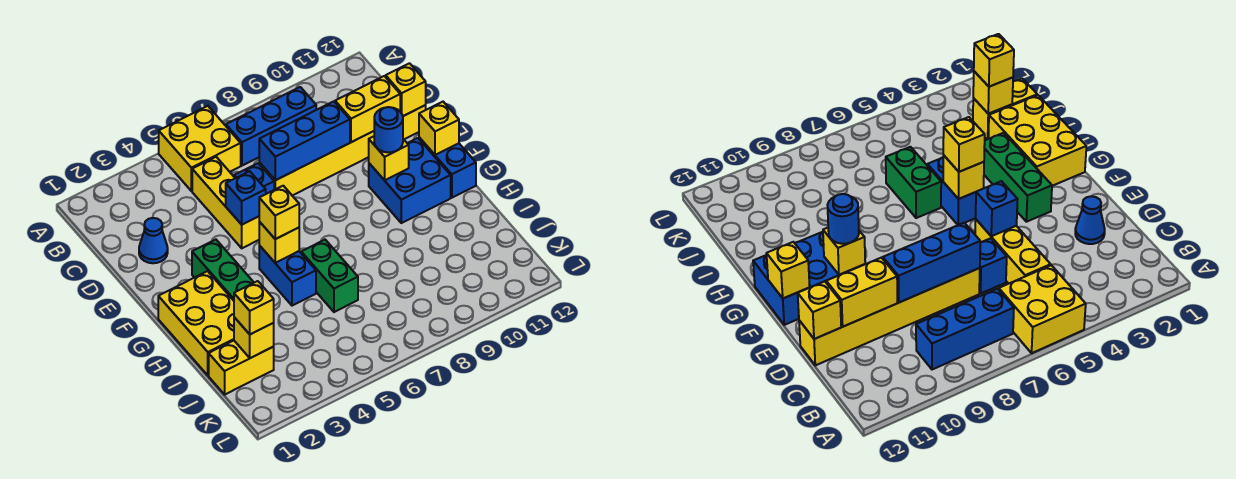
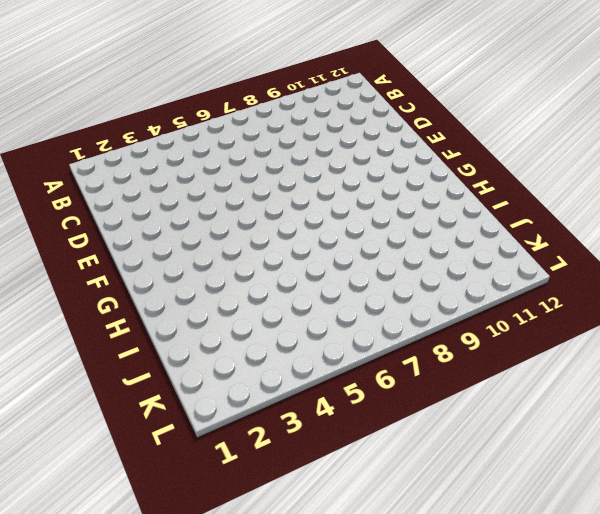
none -> yellow 2x2 brick [159,106,241,191]
none -> blue 1x3 brick [226,87,316,166]
none -> yellow 1x3 brick [192,157,259,248]

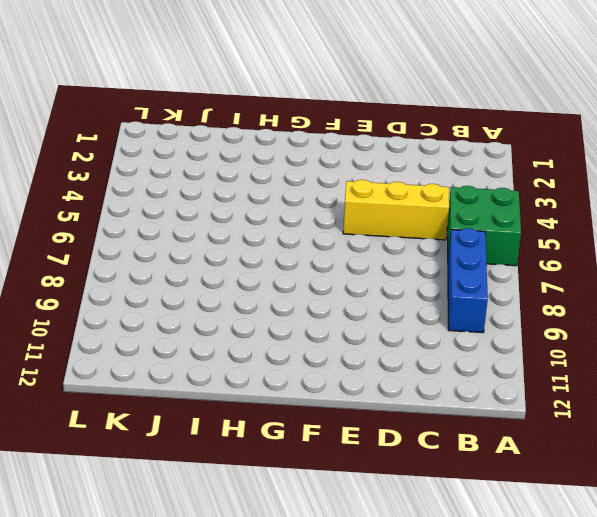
green 2x2 brick [447,186,521,266] -> yellow 2x2 brick [159,106,241,191]
none -> blue 1x1 cone [139,218,168,263]
none -> blue 1x1 brick [234,163,274,194]
none -> yellow 1x6 brick [259,105,426,196]

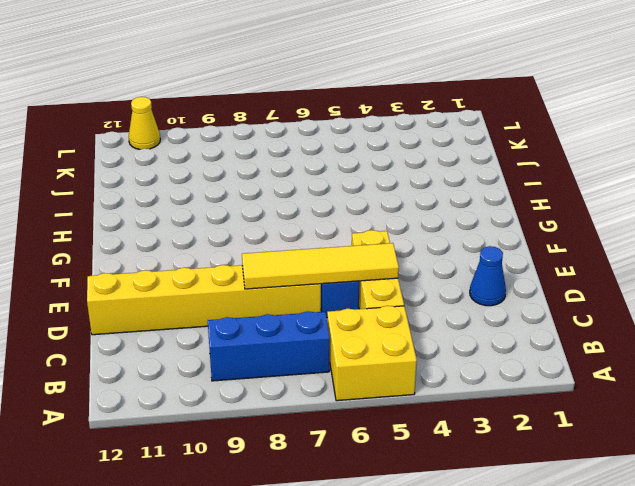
yellow 1x4 tile [242,243,399,289] -> blue 1x3 brick [259,101,350,180]
yellow 1x1 cone [129,97,160,150] -> none
none -> green 1x3 brick [192,240,254,301]
none -> blue 2x2 brick [369,138,451,223]
none -> blue 1x2 brick [419,138,476,198]

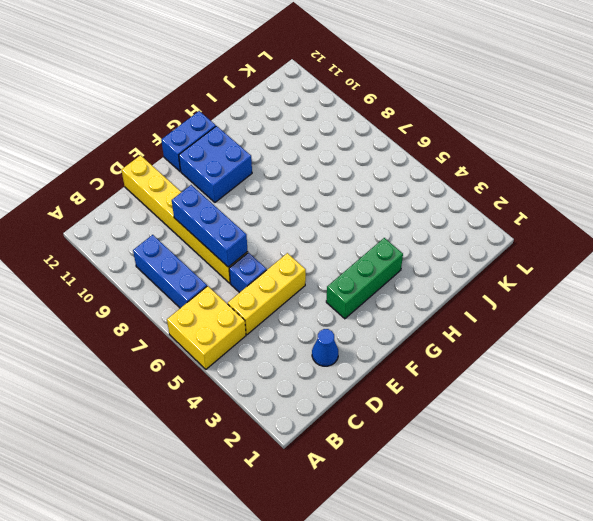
none -> yellow 2x3 brick [158,271,234,375]
none -> blue 1x2 brick [259,245,316,306]
none -> green 1x2 brick [301,240,358,312]

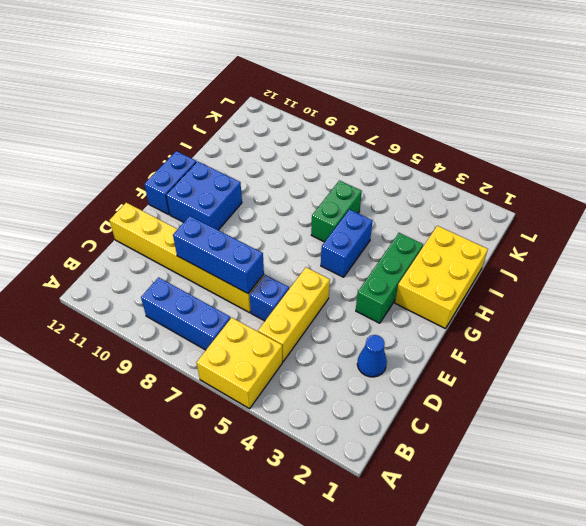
none -> yellow 1x2 brick [209,341,274,394]
none -> yellow 1x2 brick [335,76,400,142]
none -> yellow 1x1 brick [386,63,426,116]

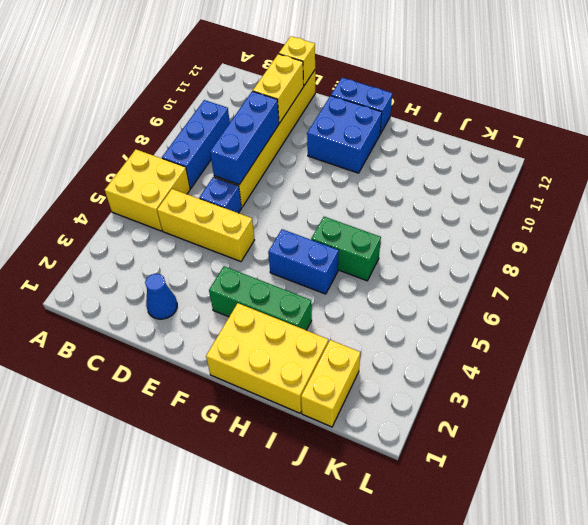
none -> blue 1x1 brick [226,171,266,225]
none -> yellow 1x1 brick [369,136,409,180]
none -> yellow 1x1 brick [419,102,459,155]

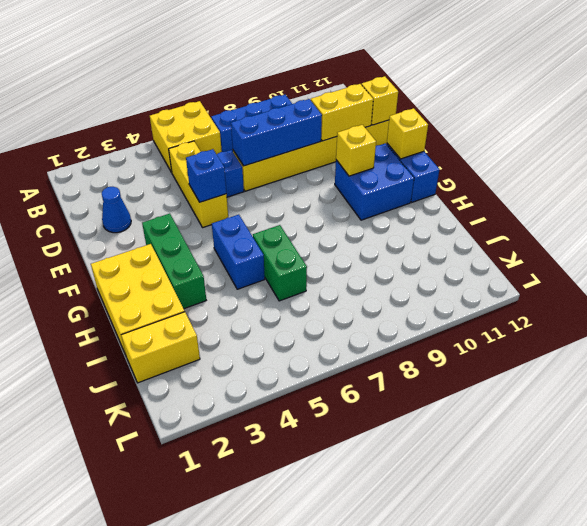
none -> yellow 1x1 brick [259,222,299,263]
none -> yellow 1x1 brick [234,317,274,358]
none -> blue 1x1 round brick [374,107,403,152]

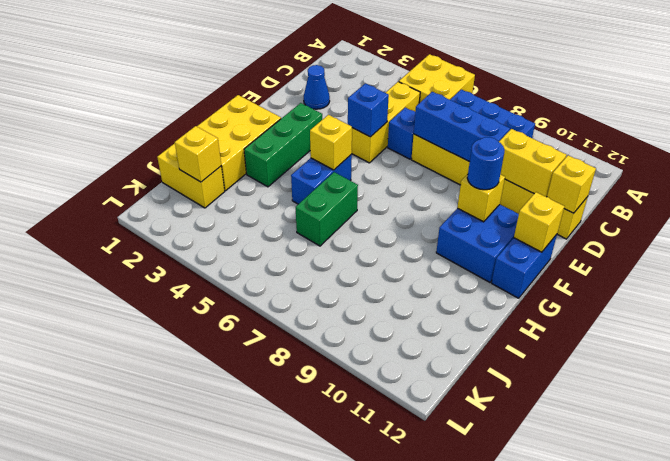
none -> yellow 1x1 brick [259,186,299,239]
none -> yellow 1x1 brick [234,281,274,334]

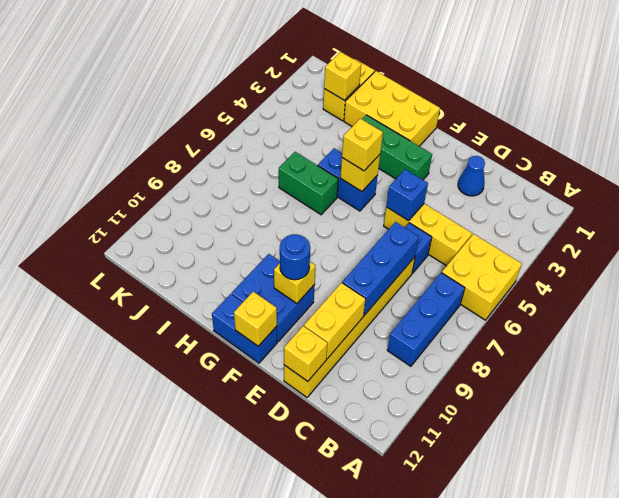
none -> yellow 1x1 brick [234,281,274,334]

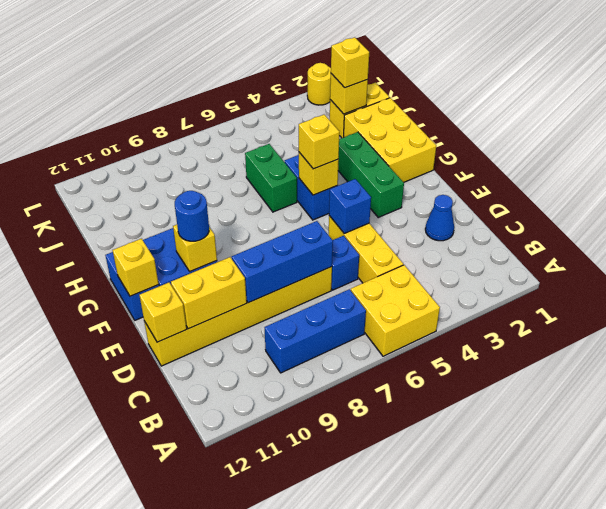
yellow 1x1 round brick [307,63,331,105] -> none

